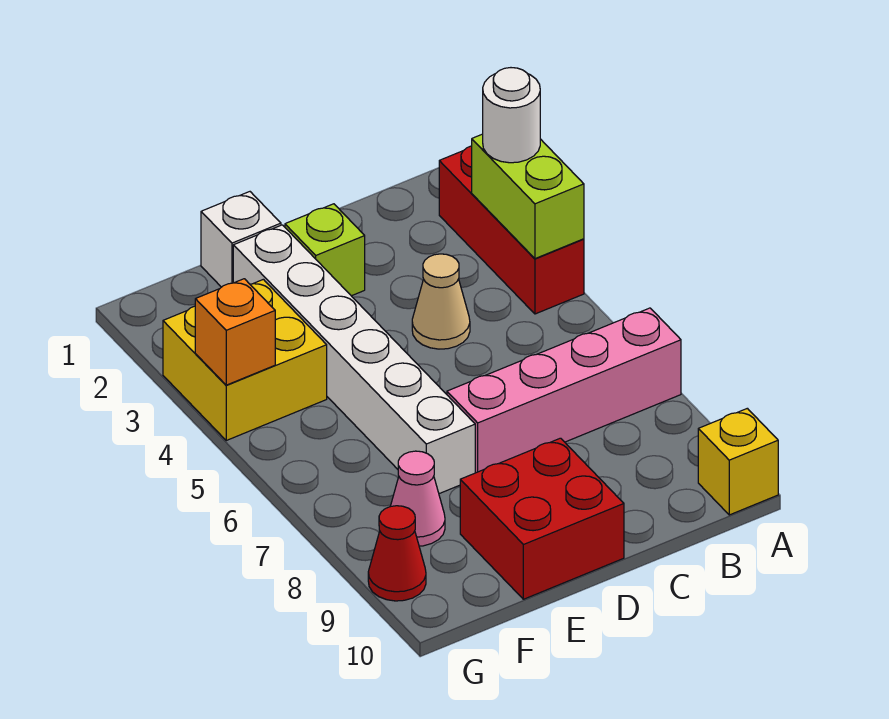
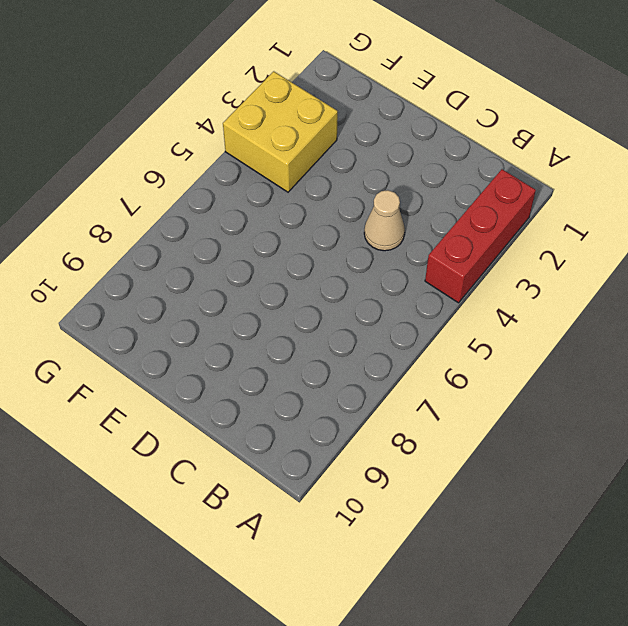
none -> pink 1x4 brick [447,308,681,473]
none -> yellow 1x1 brick [698,408,778,515]
none -> lime 1x1 brick [285,204,365,296]

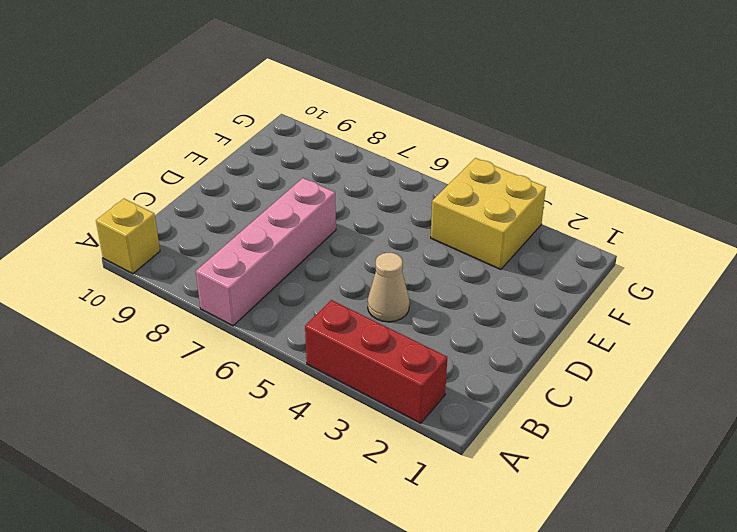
none -> lime 1x1 brick [285,204,365,296]
none -> red 2x2 brick [460,438,624,599]
none -> white 1x1 brick [201,192,281,287]

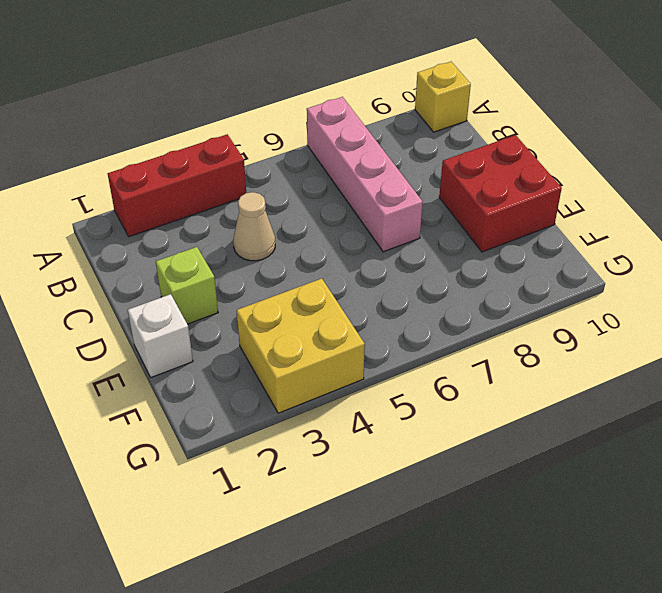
none -> white 1x6 brick [233,225,475,494]
none -> pink 1x1 cone [390,451,445,546]
none -> red 1x1 cone [368,506,426,601]

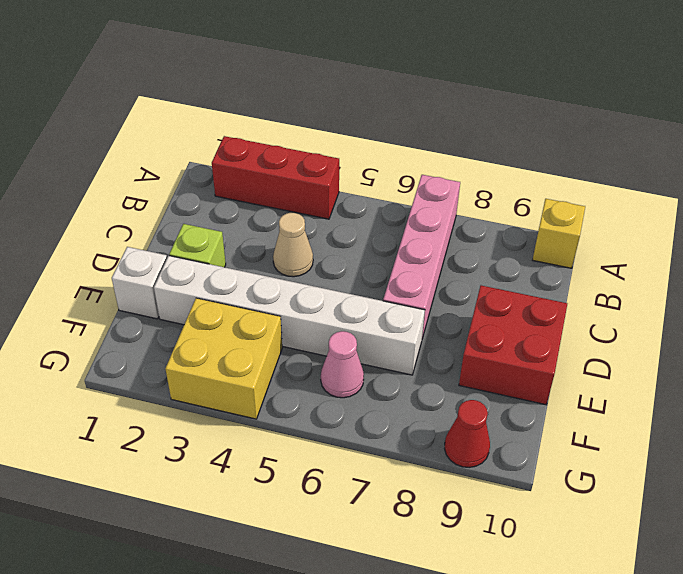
pink 1x1 cone [321,331,364,398] -> pink 1x1 cone moved to [390,451,445,546]
none -> lime 1x2 brick [472,134,584,259]
none -> orange 1x1 brick [195,279,275,385]
none -> white 1x1 round brick [483,68,540,163]

